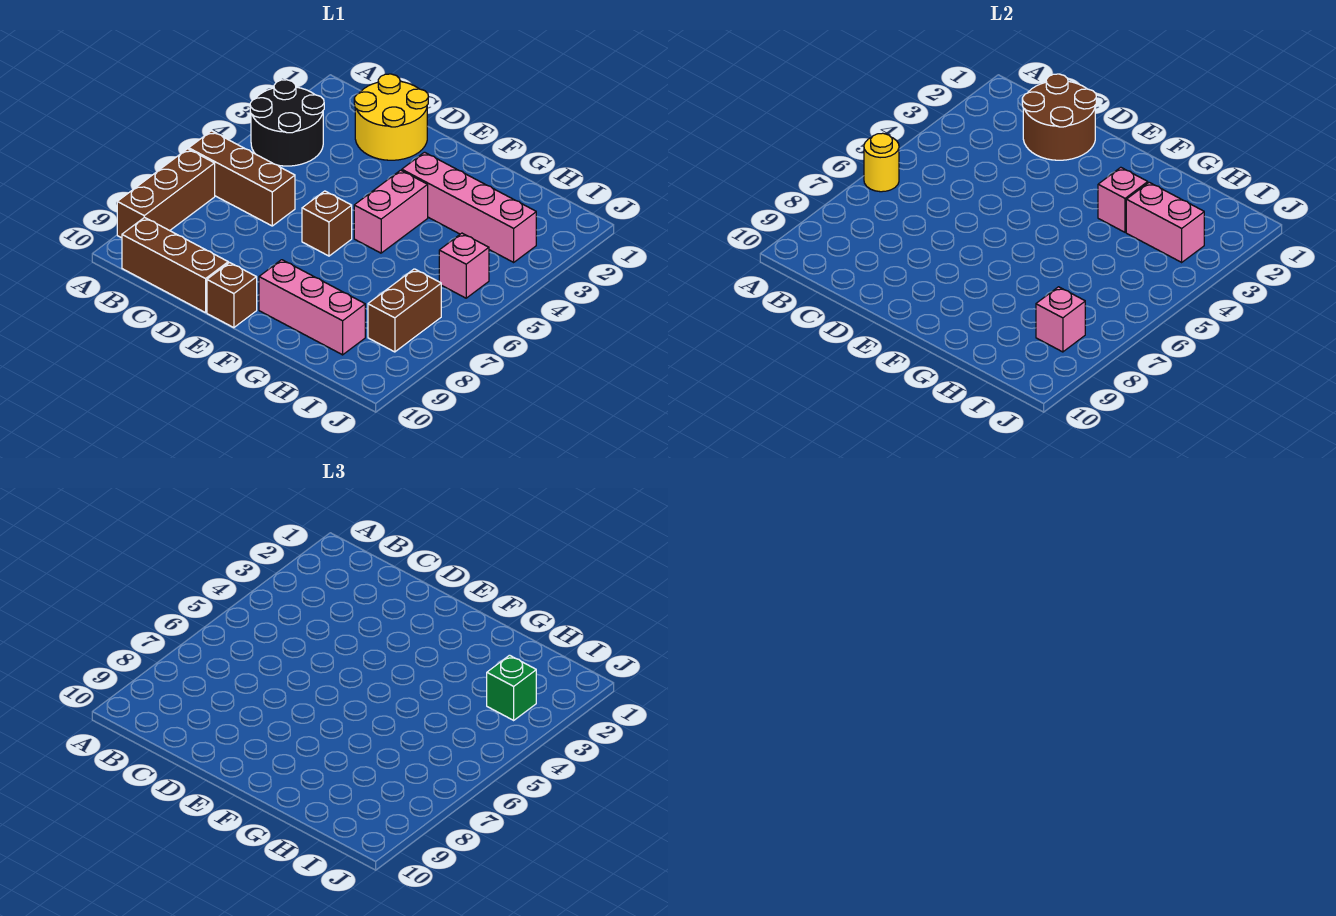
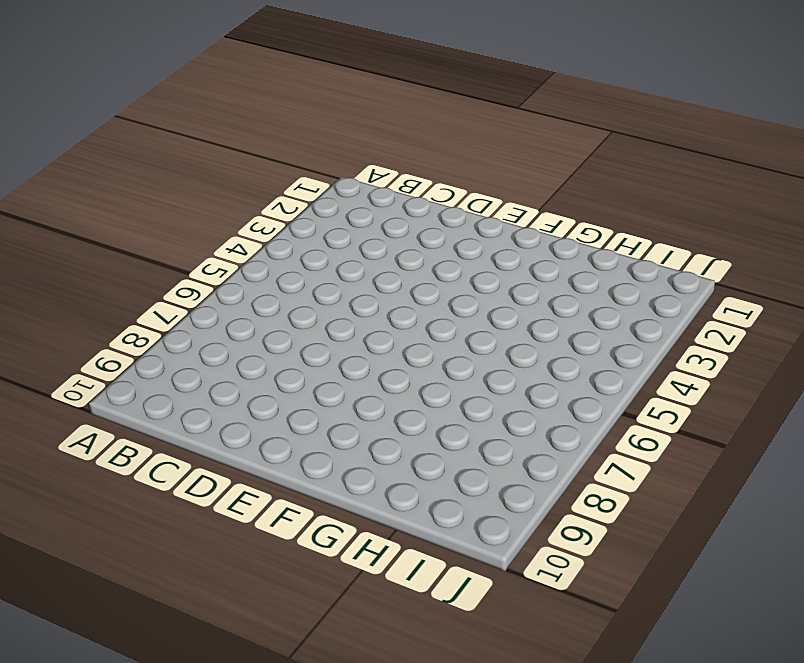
none -> black 2x2 round brick [250,80,324,166]
none -> brown 1x3 brick [189,131,295,226]
none -> brown 1x3 brick [117,149,215,238]

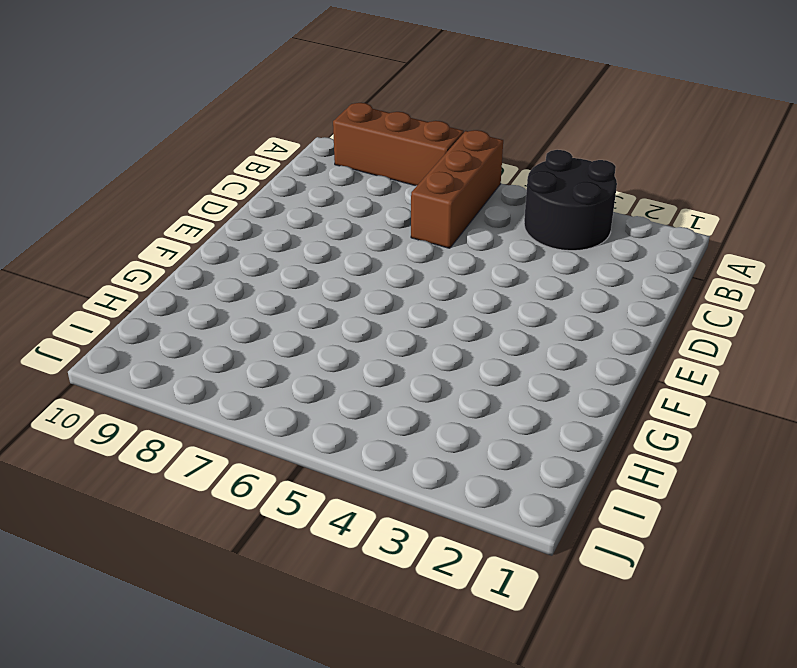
none -> brown 1x3 brick [122,217,228,313]
none -> yellow 2x2 round brick [354,74,428,160]
none -> brown 1x1 brick [302,191,352,256]

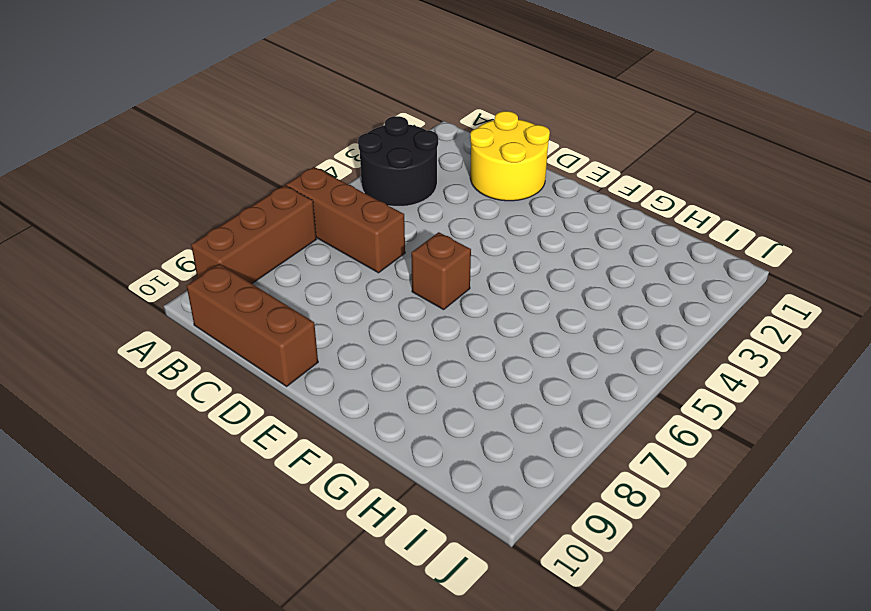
none -> brown 1x1 brick [207,263,257,328]
none -> pink 1x4 brick [402,152,536,262]
none -> pink 1x2 brick [354,170,428,253]

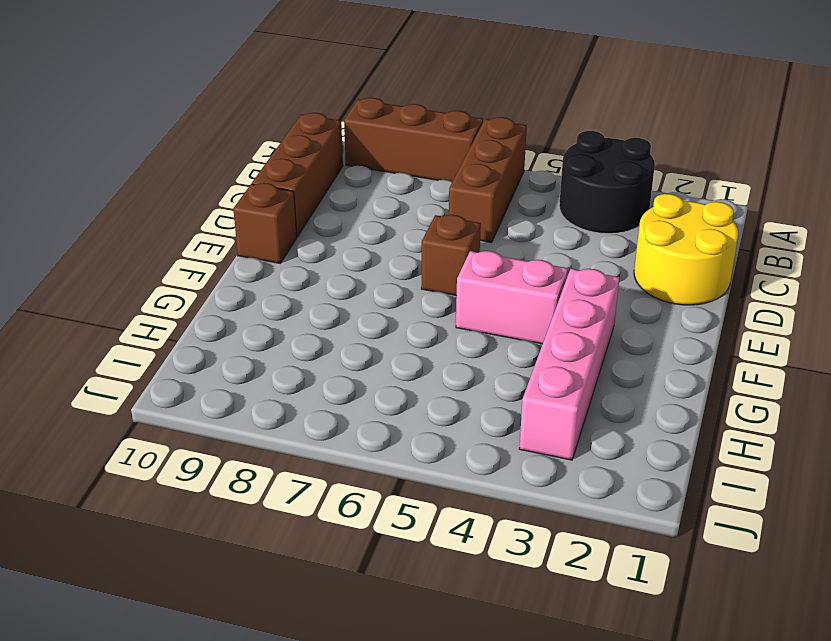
none -> pink 1x3 brick [259,260,365,355]
none -> pink 1x1 brick [439,233,489,298]
none -> brown 1x2 brick [368,269,441,352]

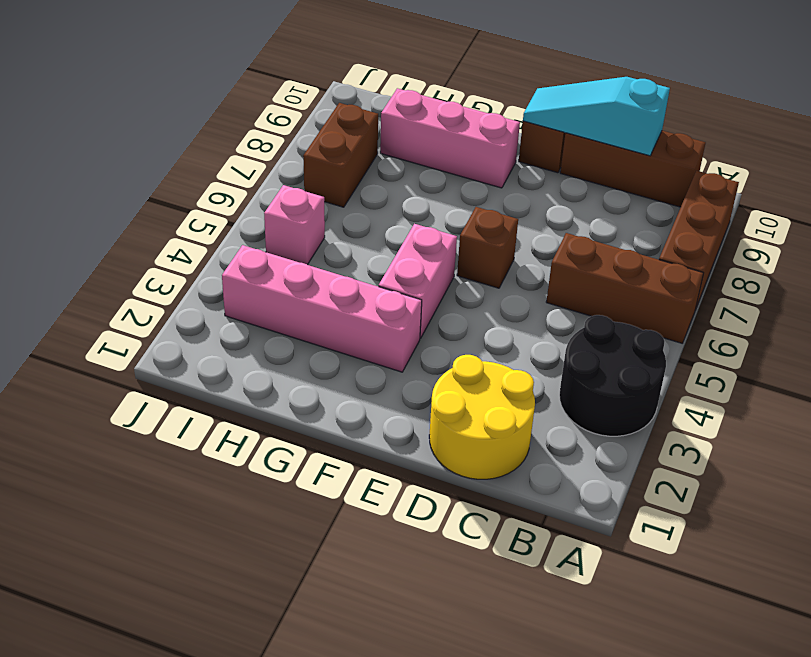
cyan 1x3 slope [523,77,670,156] -> none
none -> yellow 1x1 round brick [864,133,899,192]
none -> brown 2x2 round brick [1022,74,1096,160]
none -> pink 1x1 brick [1098,167,1148,232]

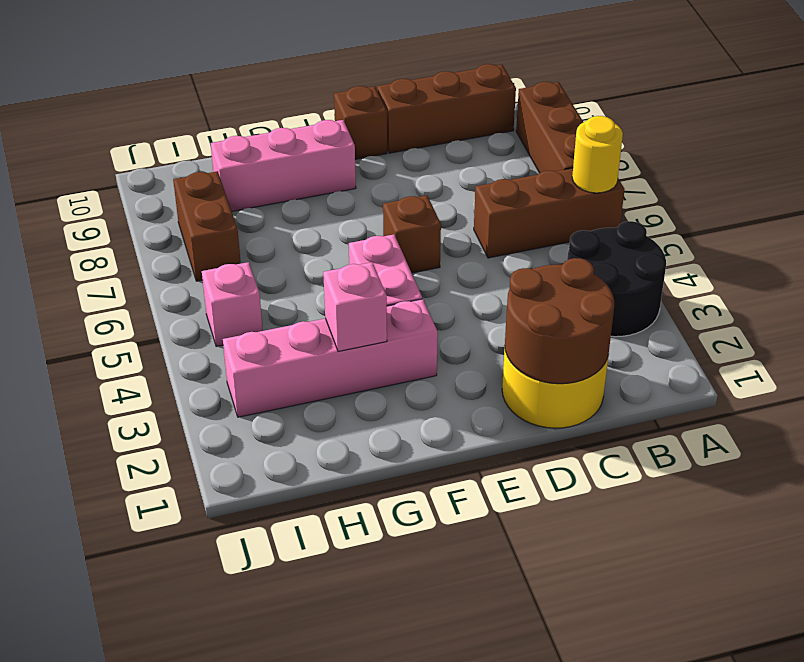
none -> pink 1x2 brick [1126,182,1204,262]
none -> pink 1x1 brick [1036,287,1085,352]
none -> green 1x1 brick [487,655,536,720]

